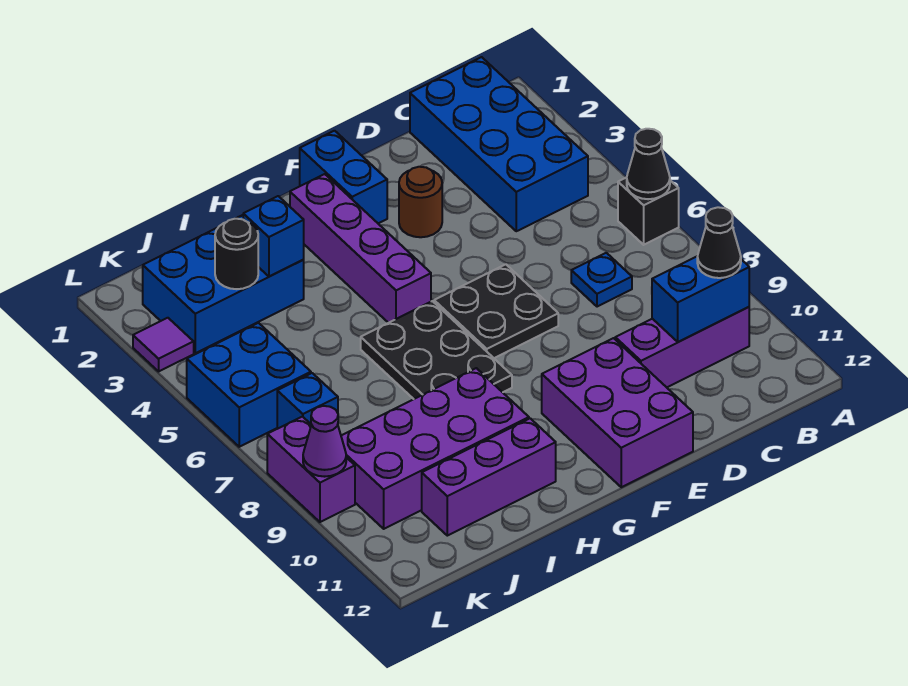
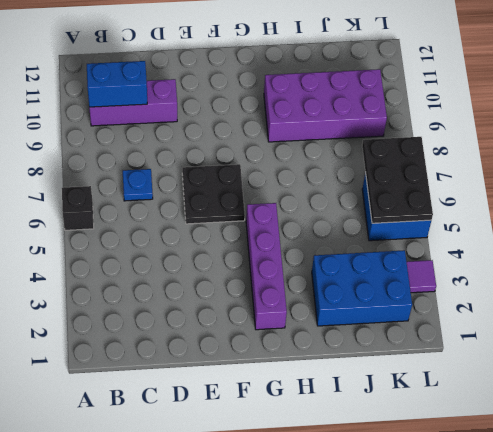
black 2x3 plate [362,137,433,223] -> black 2x3 plate moved to [361,301,512,399]
none -> blue 2x4 brick [410,57,588,231]
none -> brown 1x1 round brick [399,167,442,237]
none -> purple 2x3 brick [542,338,693,487]

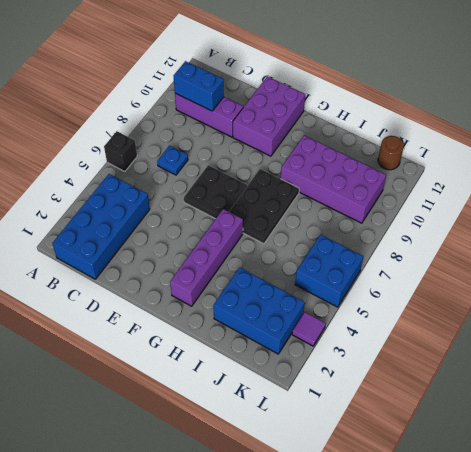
brown 1x1 round brick [378,136,404,170] -> brown 1x1 round brick moved to [399,167,442,237]
none -> blue 1x2 brick [300,131,387,223]
none -> purple 1x3 brick [422,418,556,536]
none -> blue 1x1 brick [277,373,338,429]

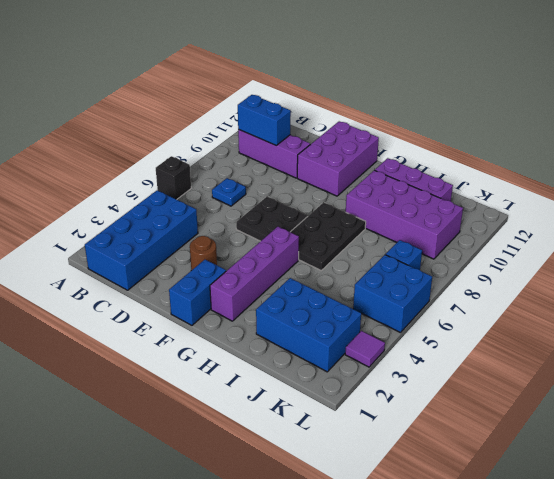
none -> purple 1x2 brick [267,417,355,522]
none -> black 1x1 cone [627,129,670,199]
none -> blue 1x1 brick [243,196,304,277]

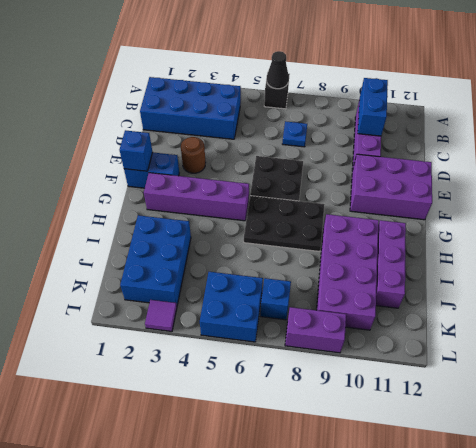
blue 1x1 brick [119,130,152,171] -> blue 1x1 brick moved to [243,196,304,277]
none -> black 1x1 round brick [215,219,258,289]
none -> purple 1x1 cone [303,406,346,477]
none -> black 1x1 cone [697,207,741,278]

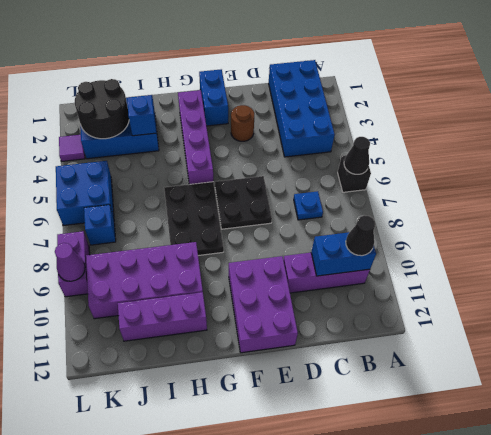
black 2x2 round brick [75,79,129,139] -> black 1x1 round brick [215,219,258,289]

